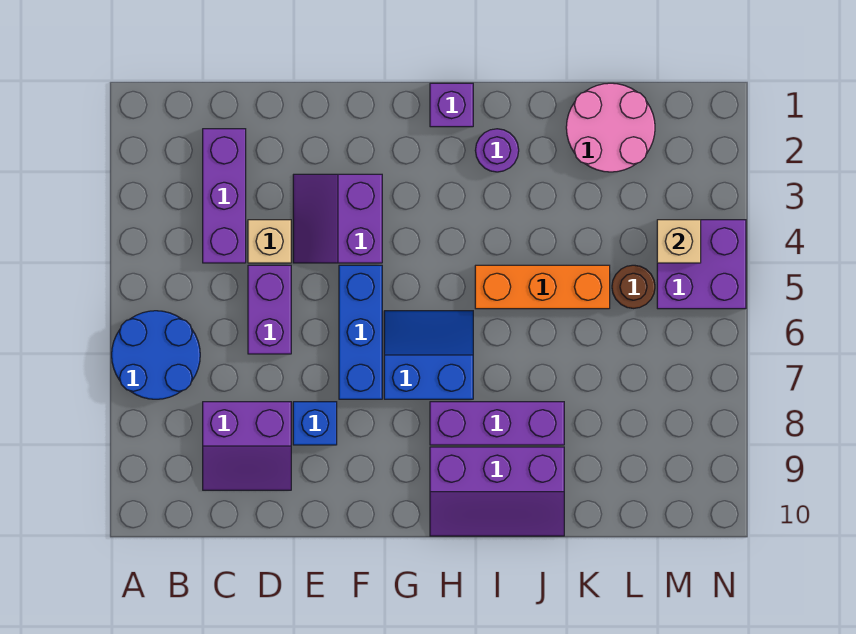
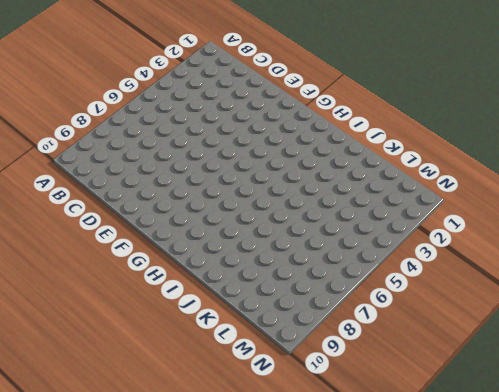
none -> blue 2x2 round brick [112,311,200,399]
none -> purple 1x3 brick [203,129,246,263]
none -> purple 2x2 slope [203,402,291,490]

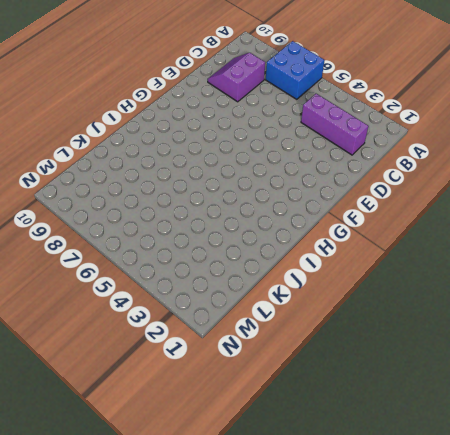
blue 2x2 brick [266,41,325,99] -> blue 2x2 round brick [112,311,200,399]
none -> tan 1x1 brick [248,220,291,263]
none -> purple 1x2 brick [248,265,291,354]
none -> purple 2x2 slope [293,174,382,263]

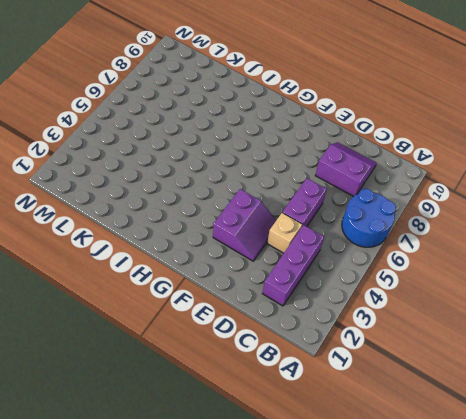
none -> blue 1x1 brick [293,402,337,445]
none -> blue 1x3 brick [339,265,382,399]
none -> blue 2x2 slope [384,311,473,399]

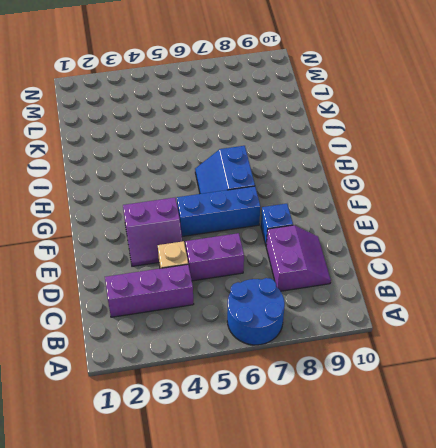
none -> purple 1x1 brick [430,83,473,127]
none -> purple 1x3 brick [430,402,564,445]
none -> purple 2x3 slope [430,447,564,536]

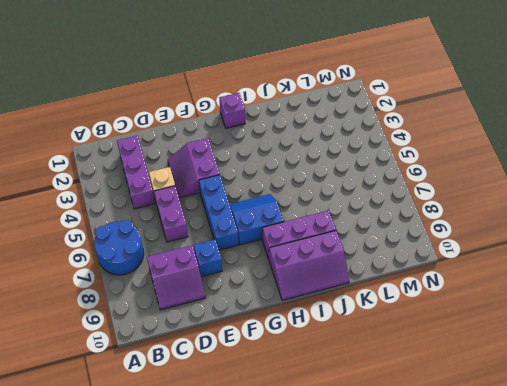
none -> purple 1x1 round brick [475,129,519,172]
none -> orange 1x3 brick [475,265,610,309]
none -> pink 2x2 round brick [566,83,655,172]

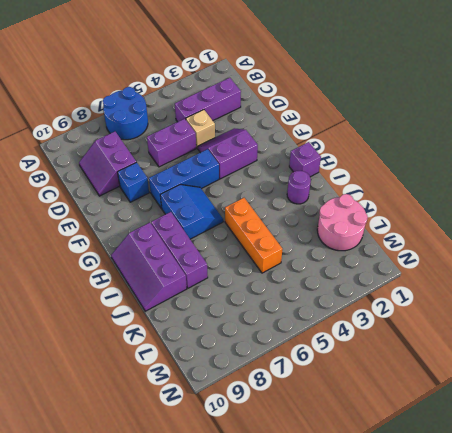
none -> brown 1x1 round brick [612,265,655,308]
none -> purple 2x2 brick [657,220,746,309]
none -> tan 1x1 brick [657,220,701,263]

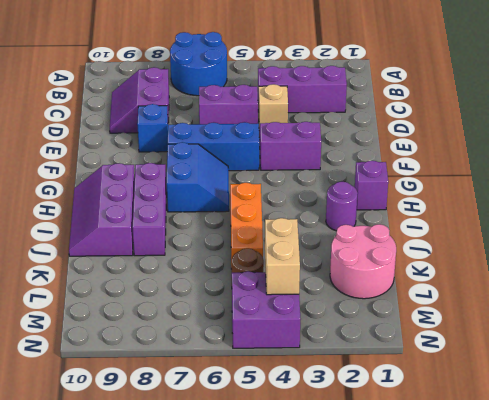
tan 1x2 brick [265,218,300,295] -> tan 1x1 brick [657,220,701,263]

